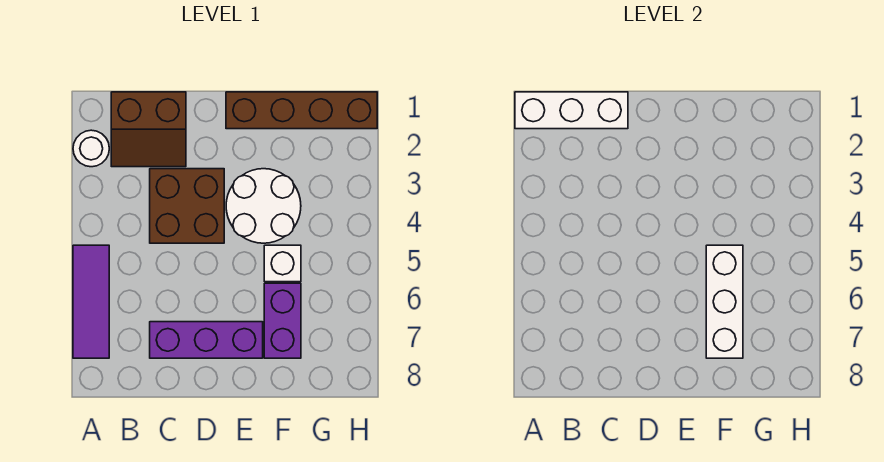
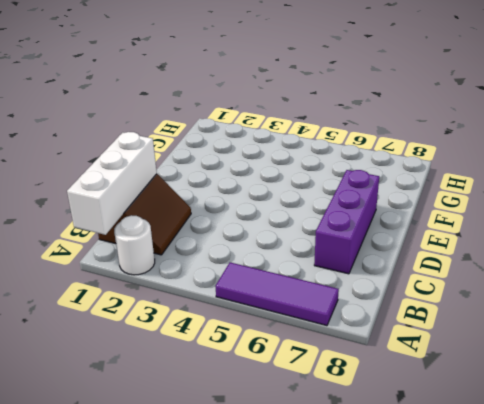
none -> brown 2x2 brick [150,169,224,243]
none -> brown 1x4 brick [226,92,377,129]

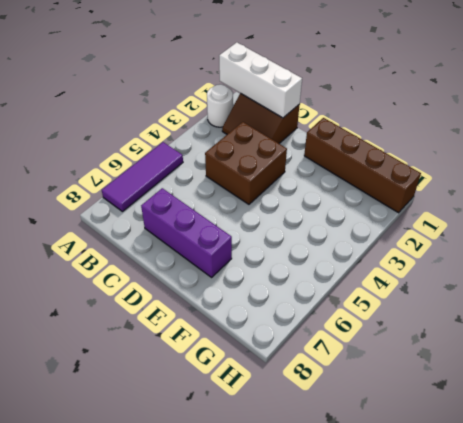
none -> white 2x2 round brick [226,169,301,243]
none -> white 1x1 brick [264,245,301,282]

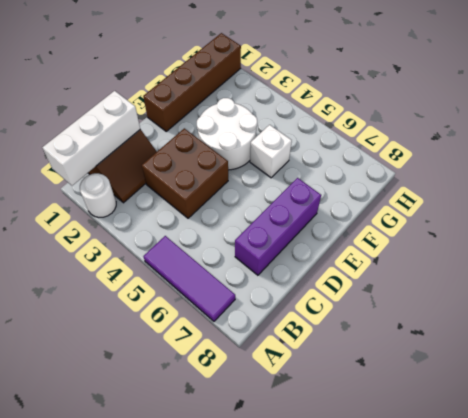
none -> purple 1x2 brick [264,283,301,358]
none -> white 1x3 brick [706,245,743,358]

